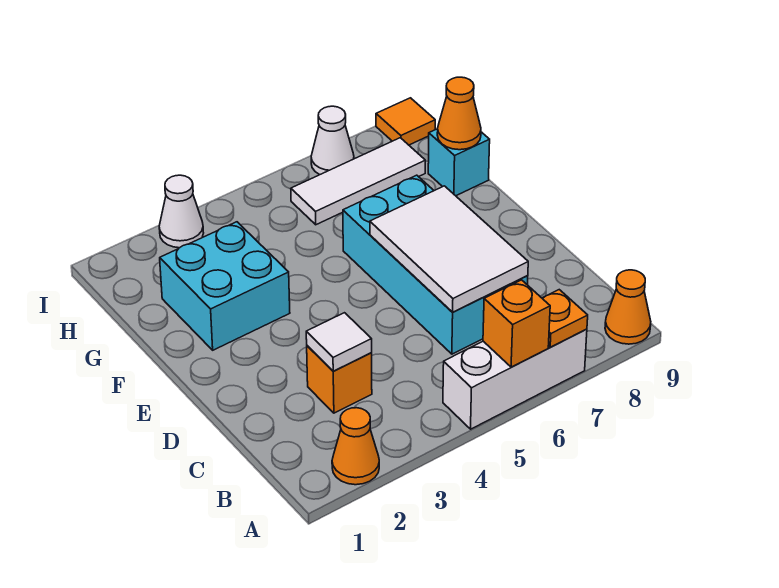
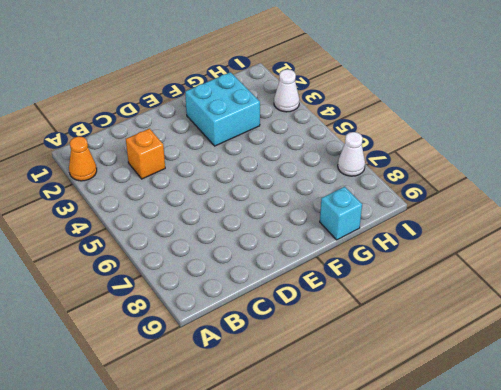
none -> white 1x3 brick [443,329,587,429]
none -> orange 1x1 cone [605,270,651,344]
none -> cyan 2x4 brick [343,175,528,354]

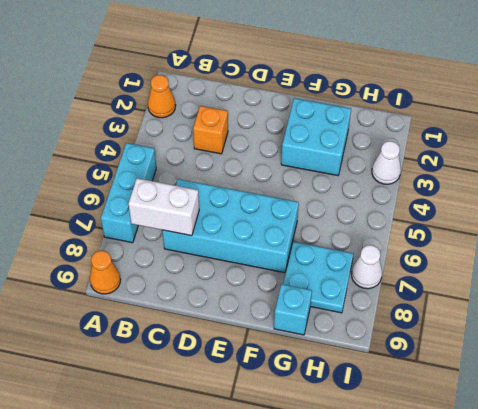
cyan 1x3 brick [101,143,156,243] -> white 1x3 brick [443,329,587,429]
white 1x2 brick [128,178,199,236] -> white 2x3 tile [370,186,528,312]
cyan 2x2 plate [283,242,353,313] -> white 1x3 tile [291,138,425,225]
none -> orange 1x1 tile [376,98,435,145]
none -> orange 1x1 brick [483,280,550,367]
none -> orange 1x1 plate [542,290,588,347]

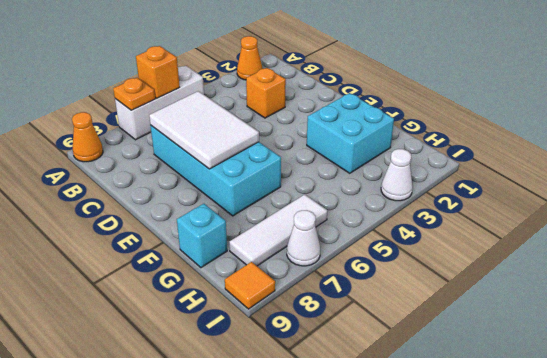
none -> white 1x1 tile [306,313,372,371]
none -> orange 1x1 cone [437,77,481,150]

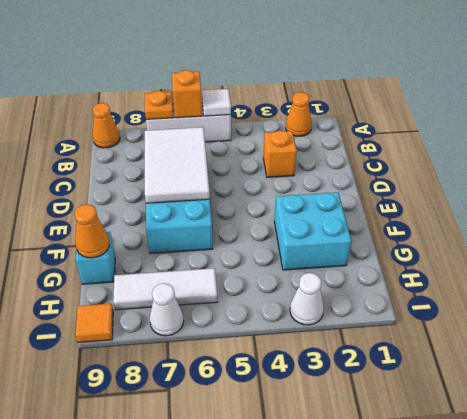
white 1x1 tile [202,89,231,116] -> white 1x1 tile moved to [306,313,372,371]

